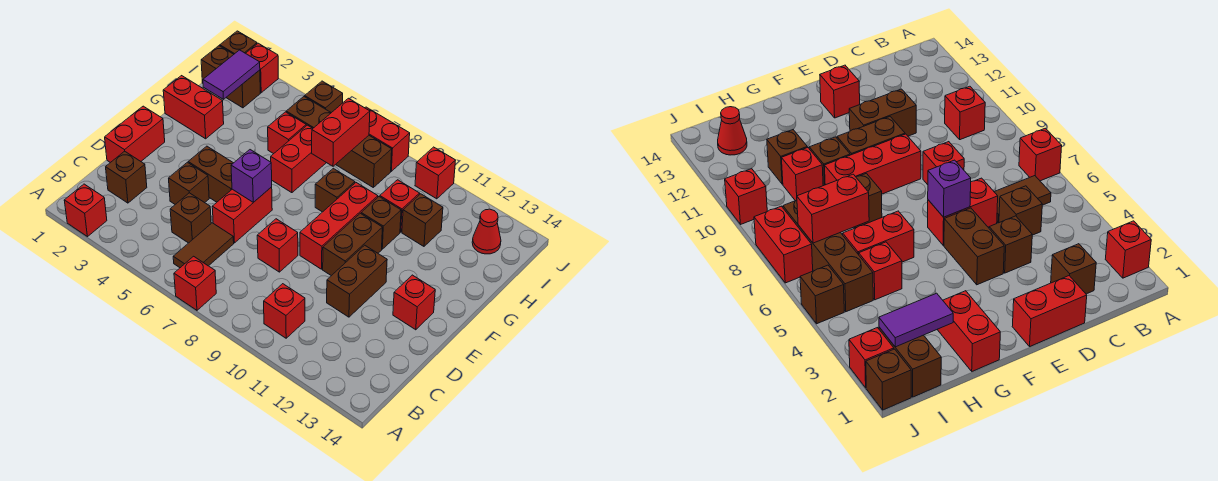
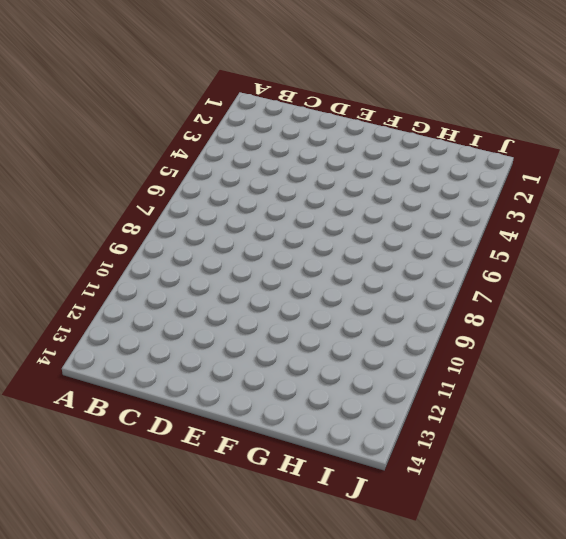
none -> red 1x1 brick [64,184,107,237]
none -> red 1x1 brick [174,256,216,310]
none -> brown 1x2 tile [173,223,234,268]
none -> red 1x1 brick [264,284,305,338]

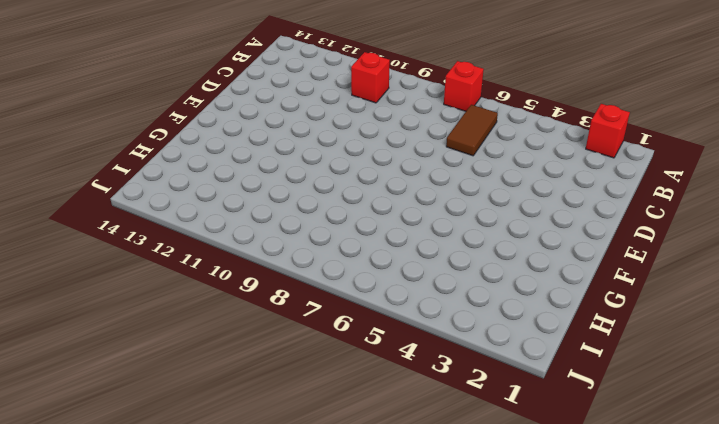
none -> brown 1x1 brick [106,151,147,203]
none -> brown 1x1 brick [170,193,211,243]
none -> red 1x2 brick [105,106,165,163]
none -> brown 1x1 brick [169,162,209,204]

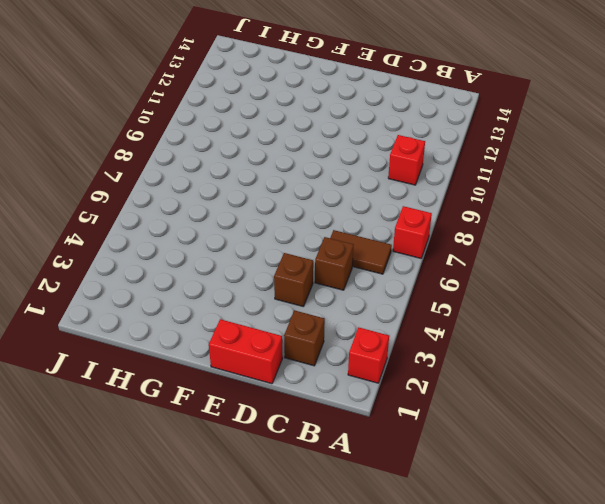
none -> red 1x2 brick [212,187,272,243]
none -> red 1x1 brick [257,219,298,272]
none -> brown 1x2 brick [327,245,387,317]
none -> brown 1x2 brick [188,146,233,202]

